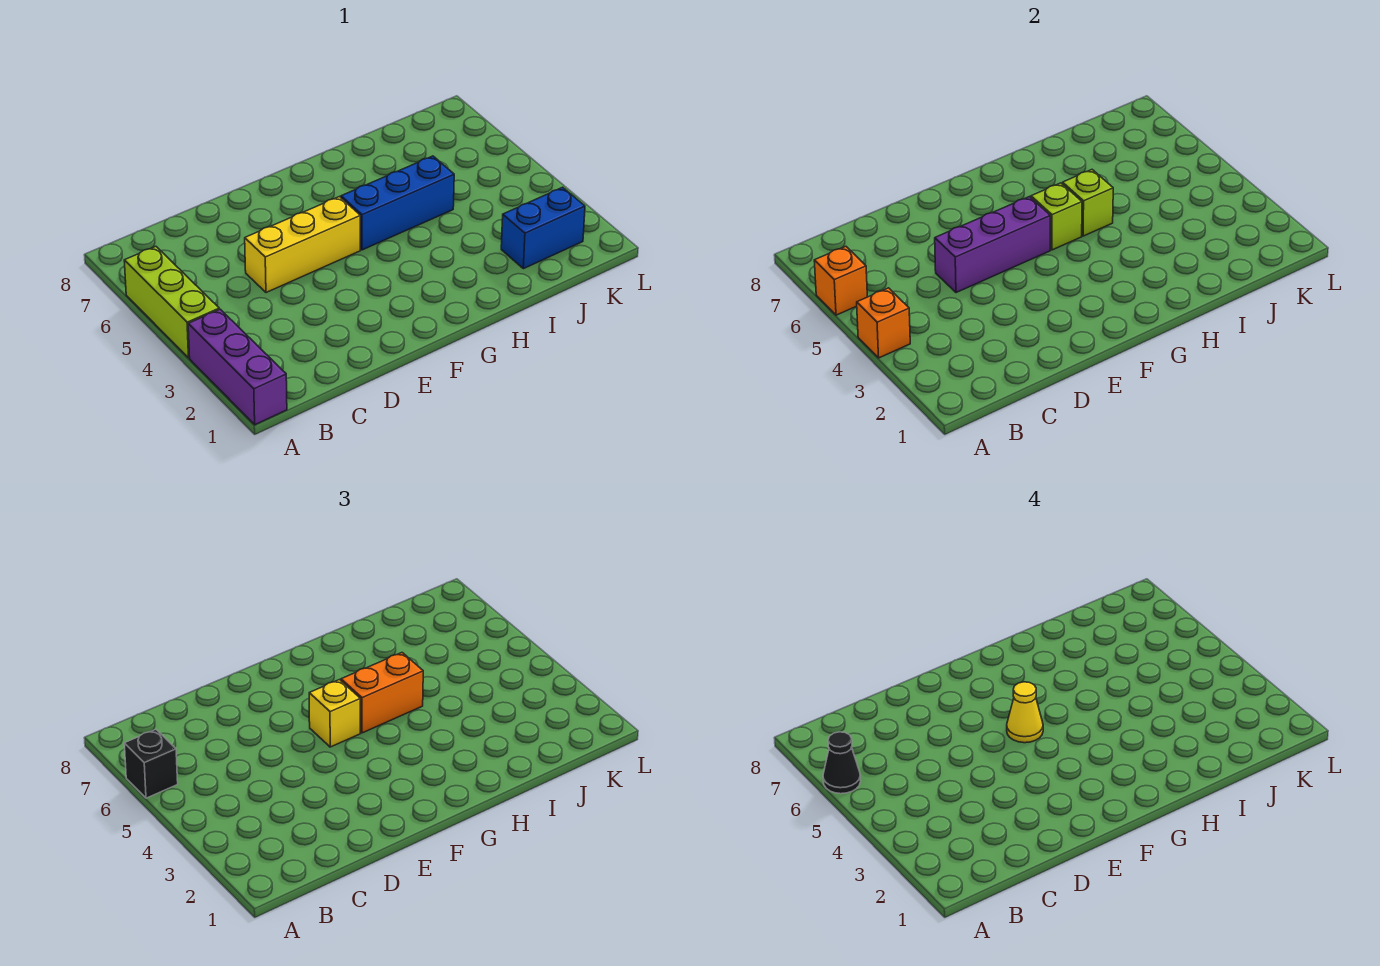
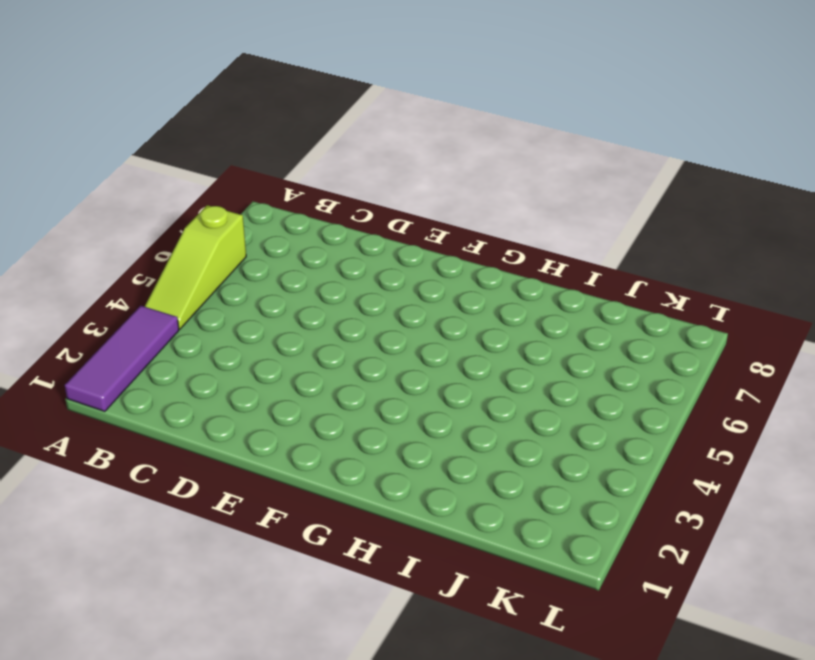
purple 1x3 tile [65,306,179,411] -> purple 1x3 brick [188,309,287,425]
lime 1x3 slope [145,205,246,329] -> lime 1x3 brick [124,246,219,358]
none -> yellow 1x3 brick [245,197,360,293]
none -> blue 1x3 brick [341,156,454,250]
none -> blue 1x2 brick [501,187,585,269]

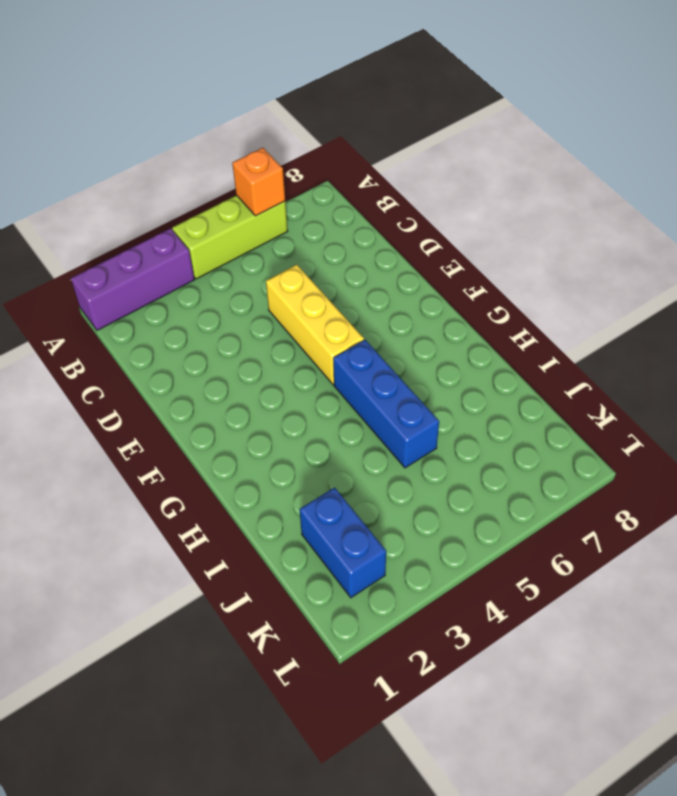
none -> orange 1x1 brick [857,288,910,358]
none -> purple 1x3 brick [935,197,1050,293]
none -> lime 1x1 brick [1031,183,1082,250]

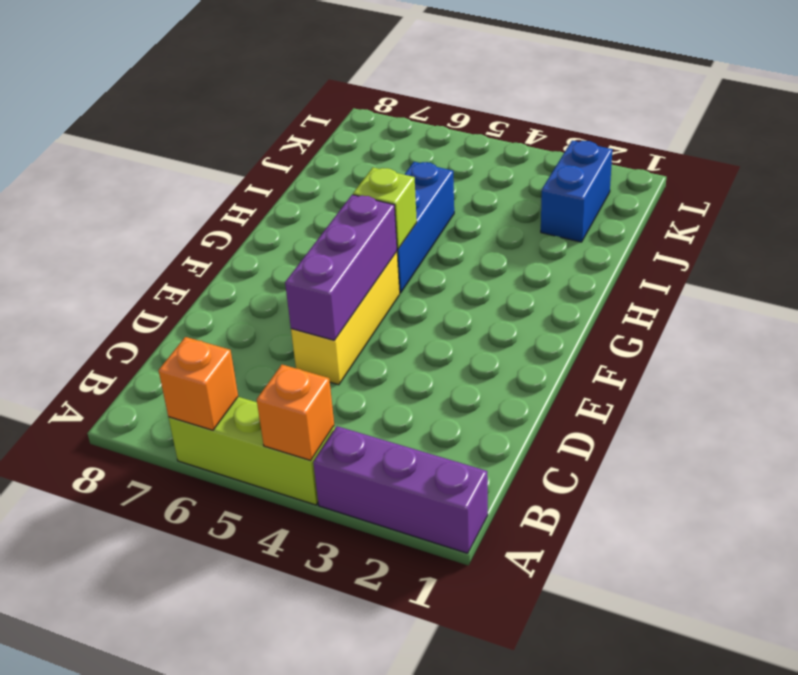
none -> lime 1x1 brick [1063,170,1113,236]
none -> black 1x1 brick [124,729,178,798]
none -> yellow 1x1 brick [309,680,360,747]

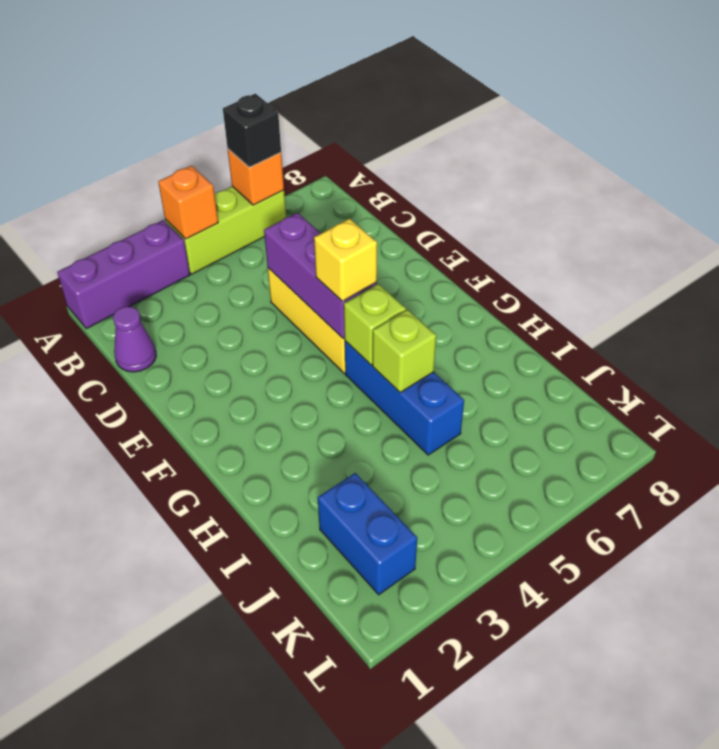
purple 1x1 cone [113,306,156,372] -> none
none -> orange 1x2 brick [341,653,423,733]
none -> black 1x1 cone [823,732,861,794]
none -> yellow 1x1 cone [1007,682,1043,743]

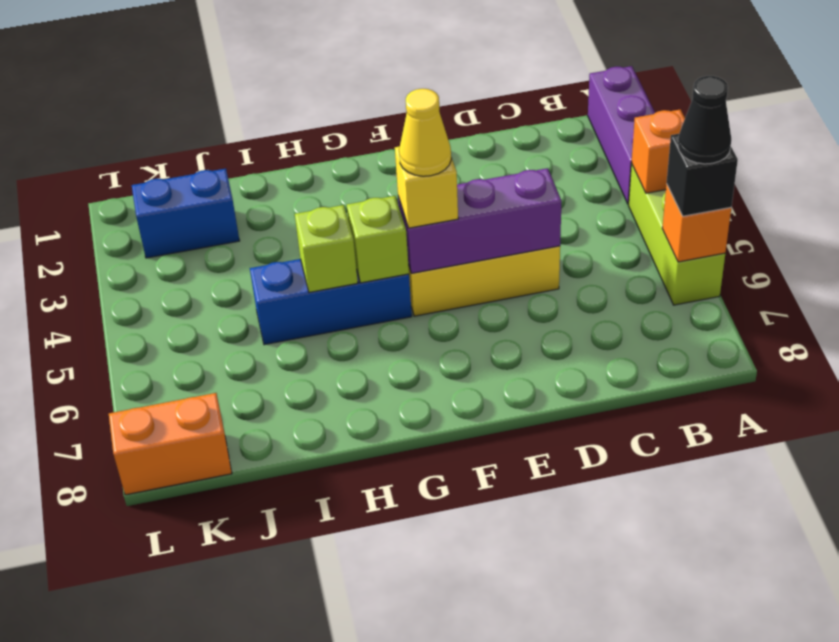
orange 1x2 brick [109,393,232,495] -> orange 1x2 brick moved to [341,653,423,733]

